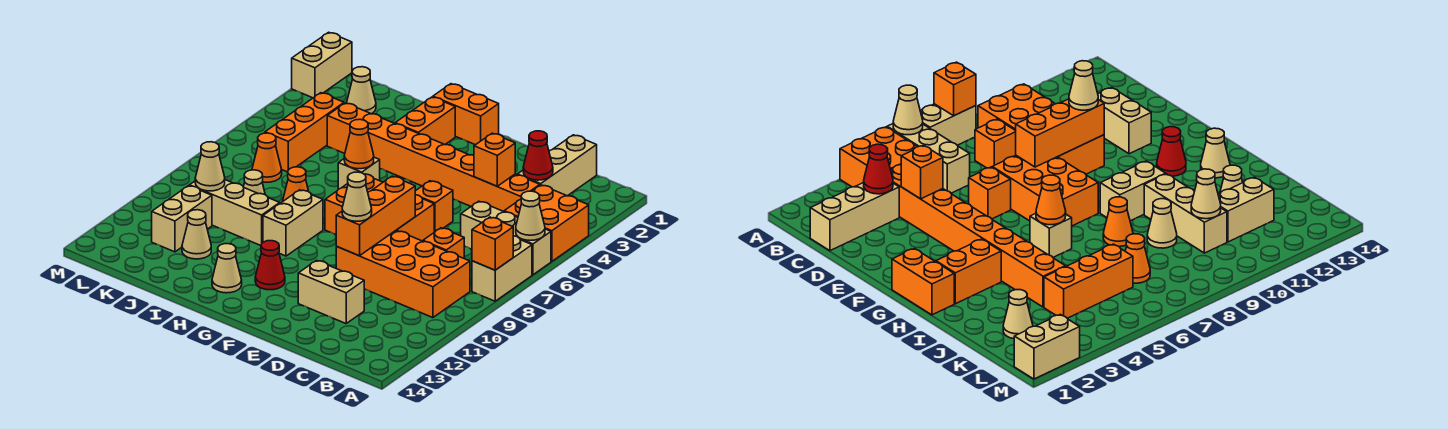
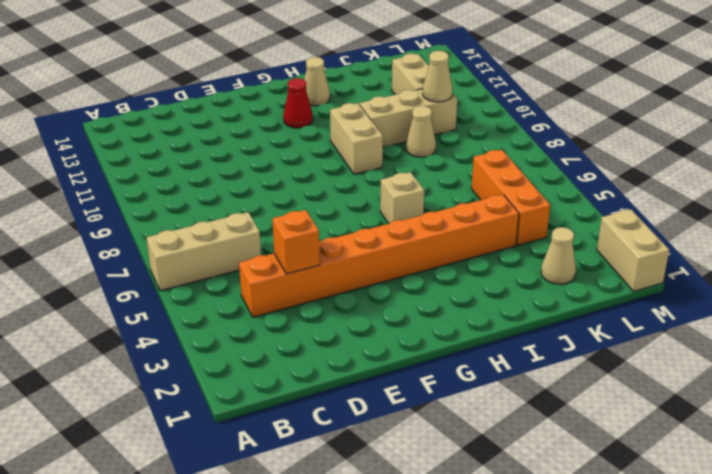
none -> orange 2x2 brick [504,185,589,261]
none -> tan 1x2 brick [472,236,532,301]
none -> orange 2x4 brick [336,230,470,318]
none -> tan 1x3 brick [517,135,597,196]

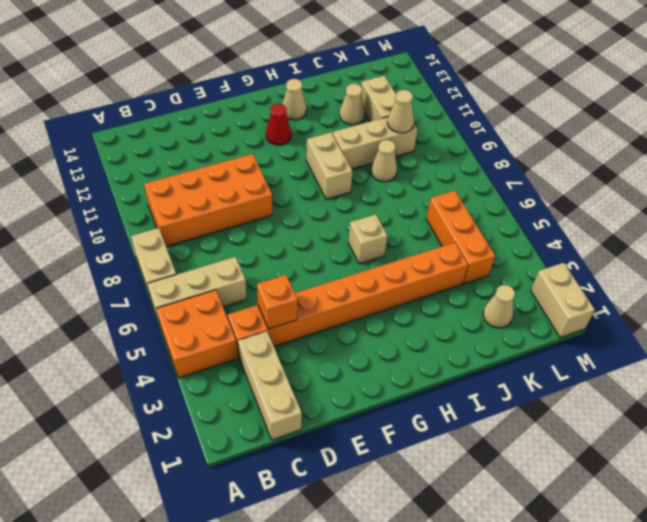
none -> orange 1x1 brick [423,228,464,258]
none -> tan 1x2 brick [298,260,364,324]
none -> orange 1x1 brick [415,181,453,232]
none -> orange 2x3 brick [325,174,434,241]

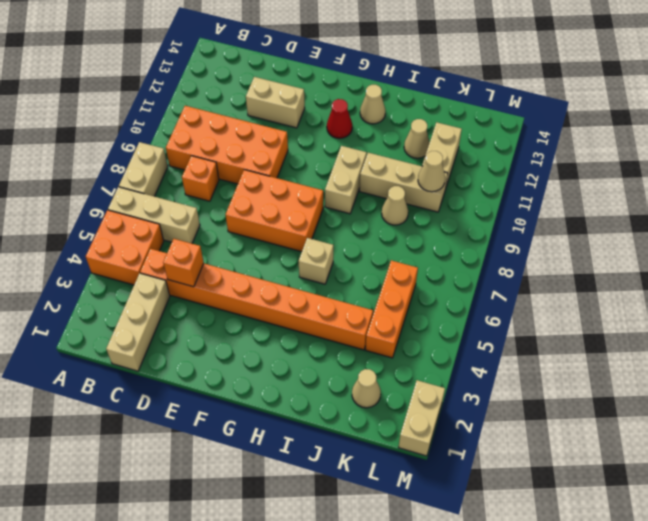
none -> orange 1x1 brick [415,181,453,232]
none -> orange 1x2 brick [433,84,499,145]
none -> orange 1x2 brick [395,97,455,145]
none -> orange 1x1 cone [282,167,309,202]

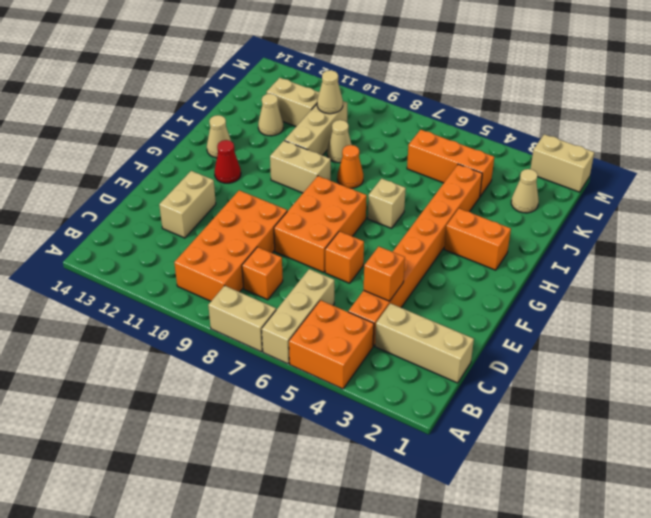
none -> orange 1x2 brick [433,84,499,145]
none -> orange 1x1 cone [252,133,282,182]
none -> tan 1x1 cone [516,191,545,240]
none -> orange 1x1 brick [472,217,513,270]

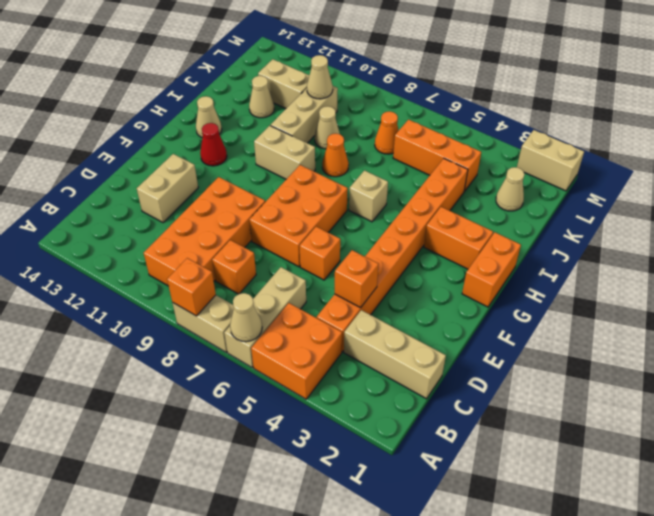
none -> red 1x1 cone [523,131,553,180]
none -> orange 1x3 brick [336,176,415,256]
none -> orange 1x1 cone [344,119,374,169]
none -> tan 1x1 cone [342,172,372,221]

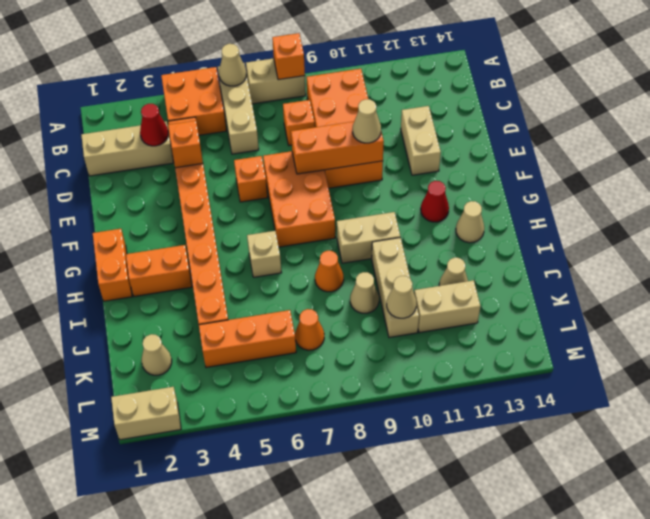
none -> orange 1x1 cone [344,119,374,169]

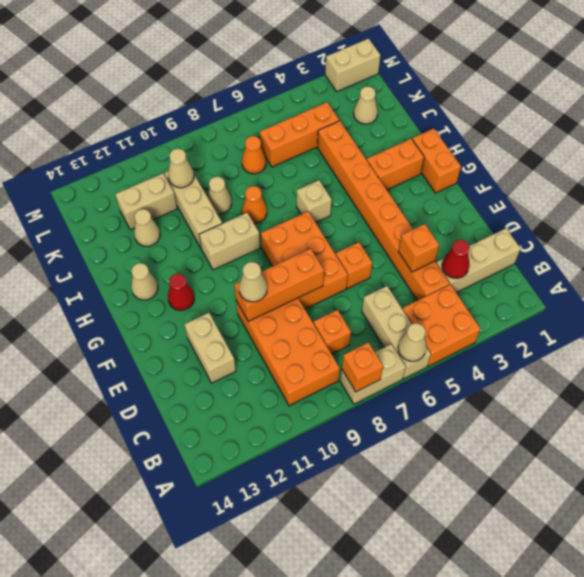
none -> orange 1x1 cone [344,119,374,169]

